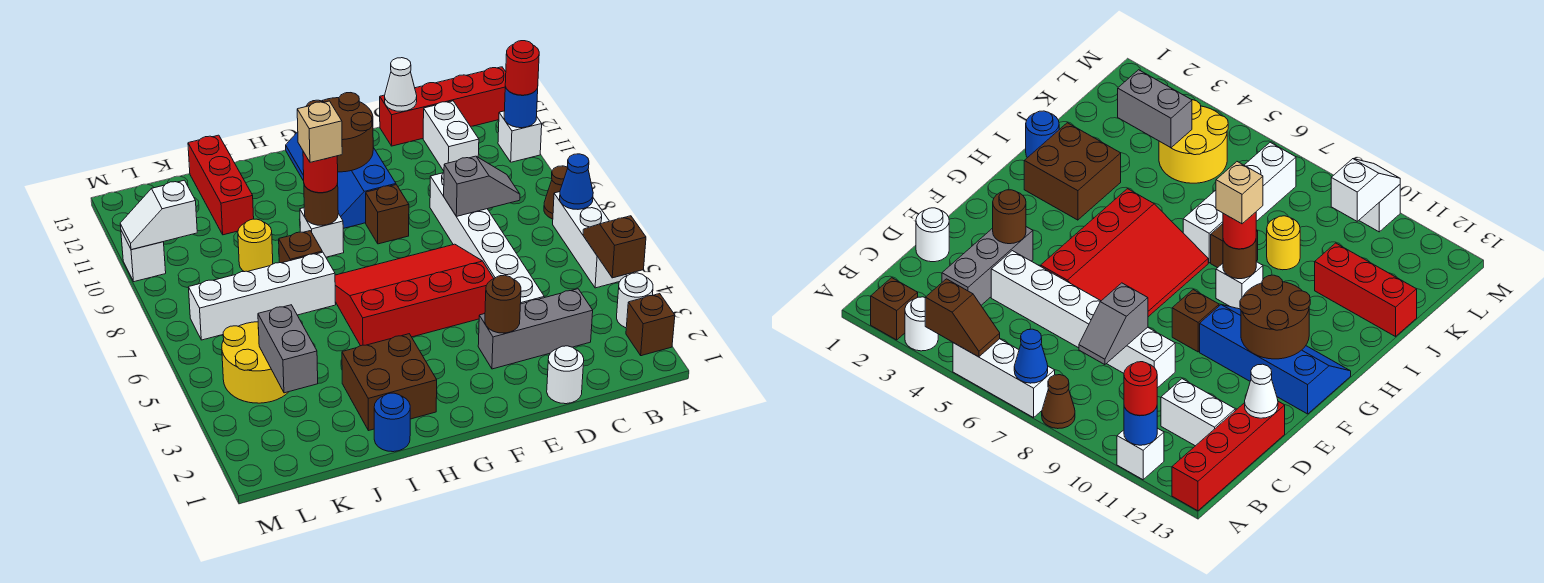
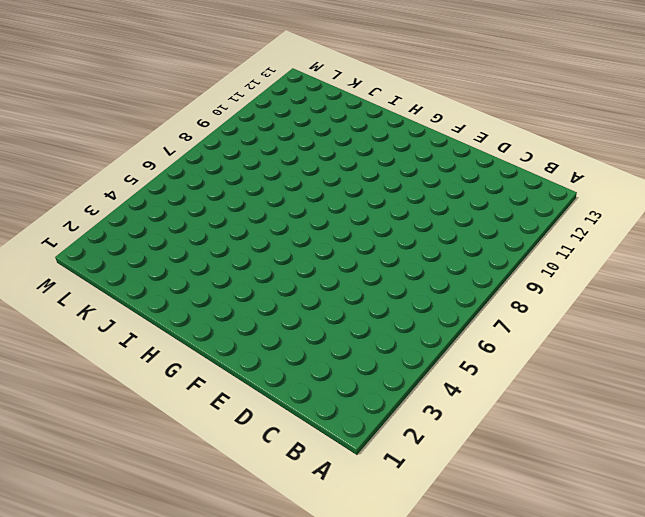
none -> brown 1x1 brick [626,294,675,356]
none -> white 1x1 round brick [617,273,653,328]
none -> white 1x3 brick [553,192,626,288]
none -> brown 1x1 cone [544,166,568,219]

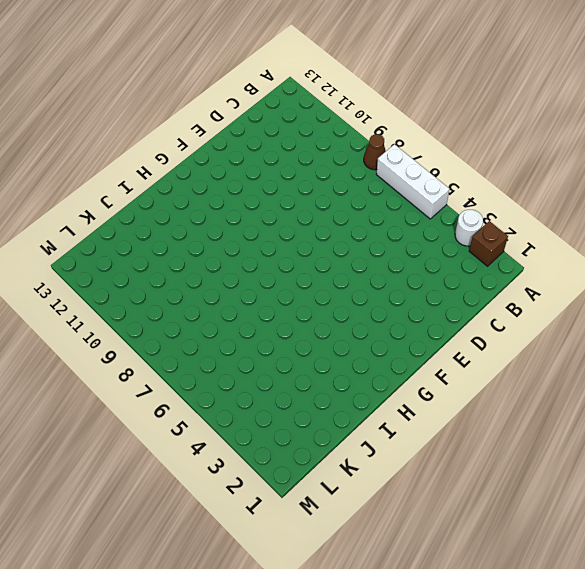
none -> white 1x1 brick [498,111,542,162]
none -> red 1x4 brick [380,67,506,146]
none -> grey 1x3 brick [478,289,593,369]
none -> white 1x2 brick [423,101,479,171]

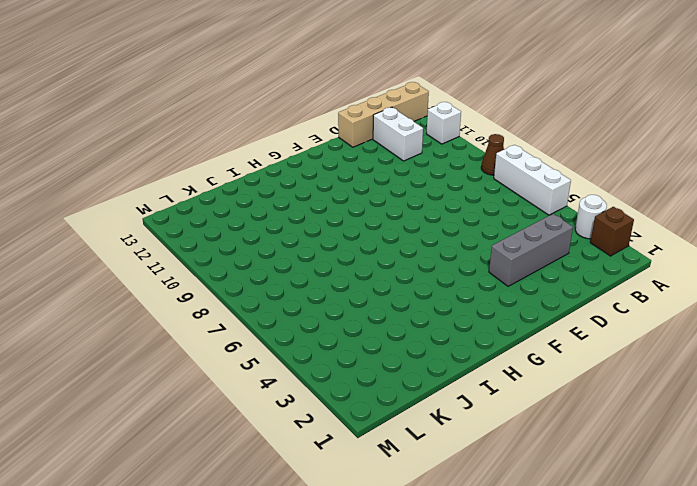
tan 1x4 brick [338,82,429,147] -> red 1x4 brick [380,67,506,146]
none -> white 1x1 round brick [547,346,584,404]
none -> white 1x6 brick [430,173,544,304]
none -> red 3x4 slope [335,244,494,346]
none -> brown 1x1 brick [366,185,409,244]

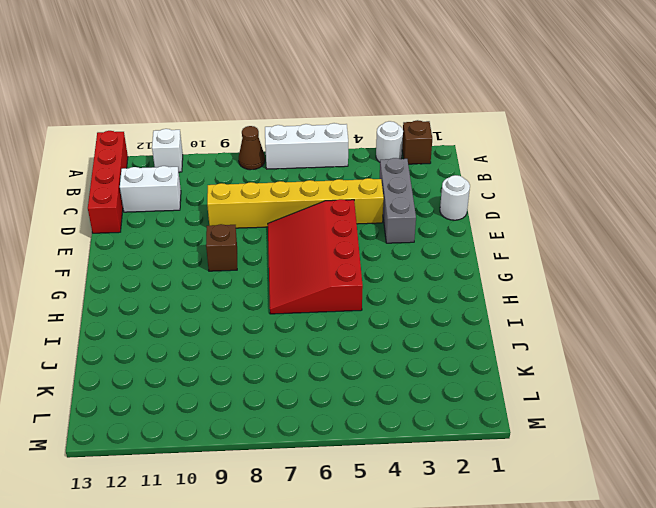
yellow 1x6 brick [207,178,384,228] -> white 1x6 brick [430,173,544,304]
none -> blue 2x4 slope [286,132,396,228]
none -> brown 2x2 brick [342,334,437,431]
none -> white 1x1 brick [300,208,344,257]
none -> blue 1x1 round brick [374,393,410,452]

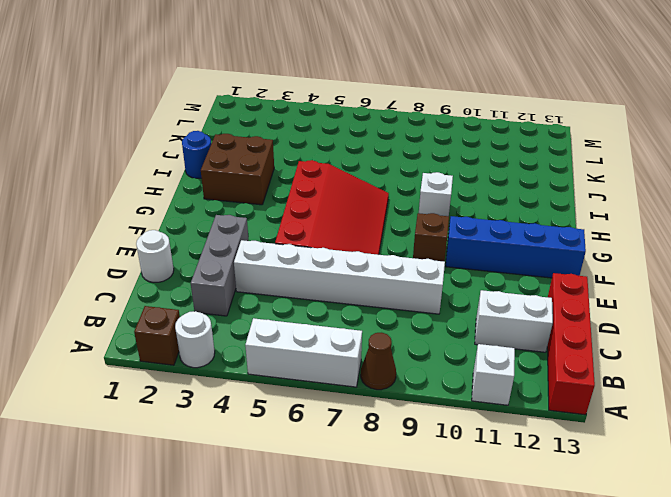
none -> white 1x4 brick [189,252,336,340]
none -> brown 1x1 brick [279,231,322,263]
none -> yellow 1x1 round brick [238,219,273,272]
none -> red 1x3 brick [188,135,254,235]

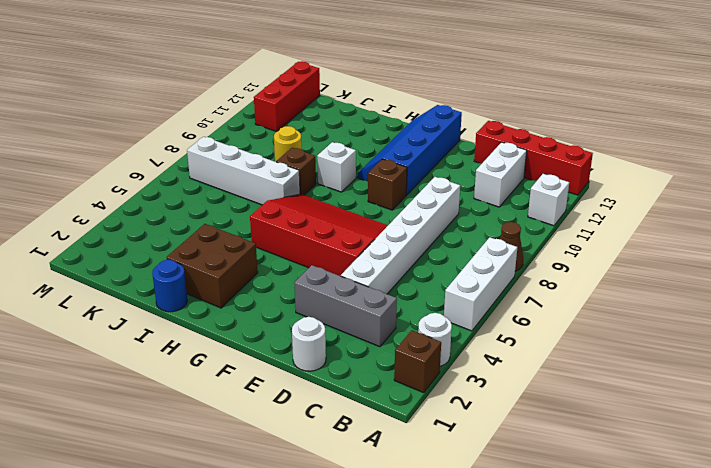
red 1x3 brick [254,61,320,132] -> red 1x3 brick moved to [188,135,254,235]
none -> yellow 2x2 round brick [222,322,288,403]
none -> white 1x1 brick [121,231,166,282]
none -> brown 1x2 slope [583,216,646,278]
none -> blue 1x1 cone [560,154,593,209]

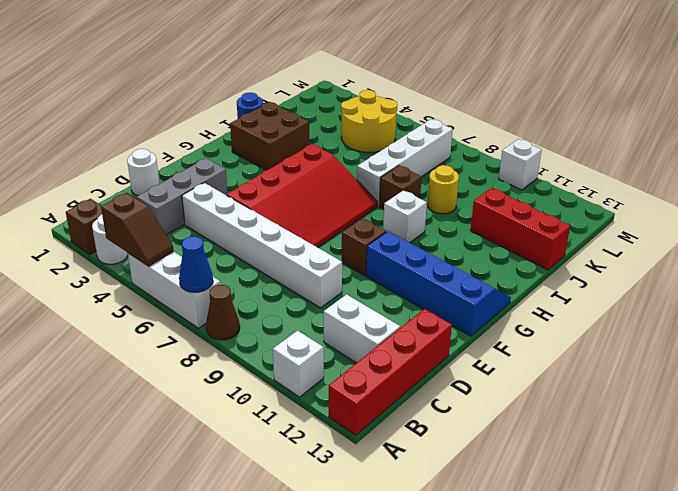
none -> blue 1x1 round brick [504,87,538,128]
none -> grey 1x2 slope [444,156,520,216]
none -> white 1x1 cone [385,58,417,111]
none -> brown 1x1 round brick [485,275,521,333]

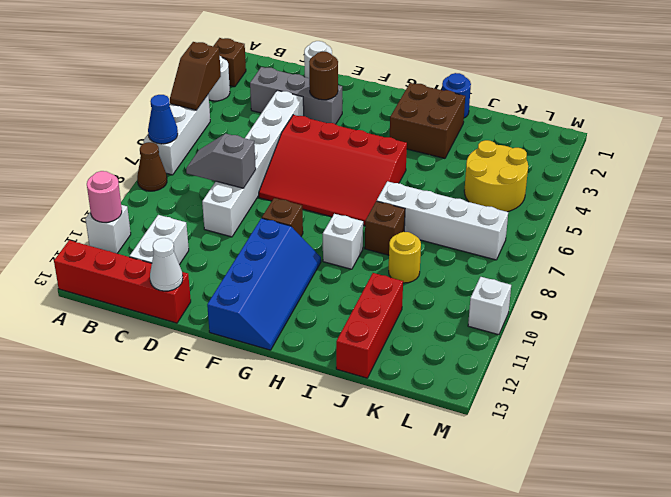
pink 1x1 round brick [87,171,122,222] -> blue 1x1 round brick [504,87,538,128]
none -> brown 2x2 round brick [307,93,373,172]
none -> brown 1x1 round brick [304,183,338,225]
none -> grey 1x2 brick [258,305,318,393]
none -> white 1x2 slope [120,180,197,250]

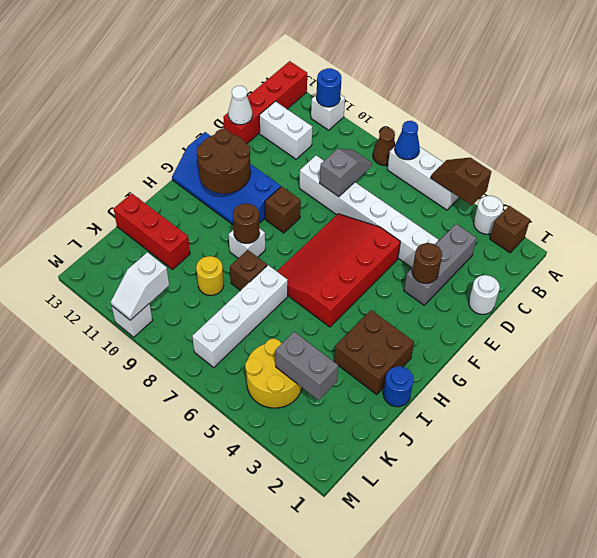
none -> red 1x1 round brick [505,41,539,95]
none -> red 1x1 round brick [303,152,338,193]
none -> tan 1x1 brick [297,101,342,162]

